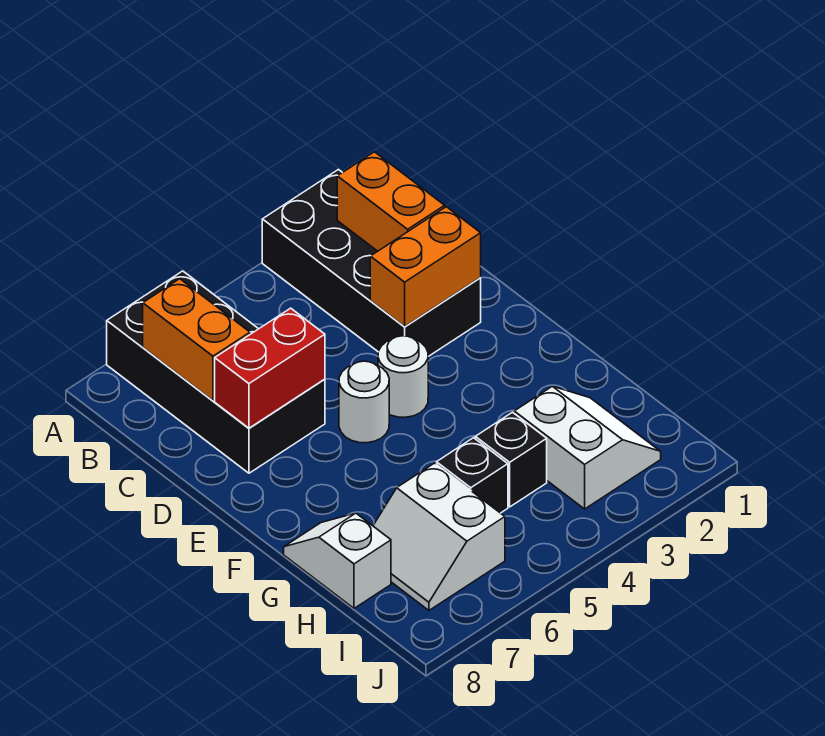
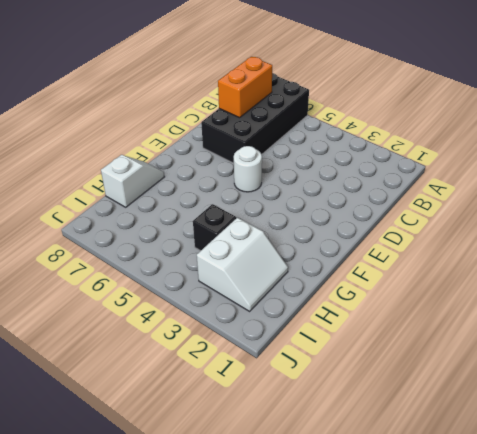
none -> black 2x4 brick [262,170,481,356]
none -> white 1x1 round brick [378,336,428,417]
none -> black 1x1 brick [437,438,508,513]

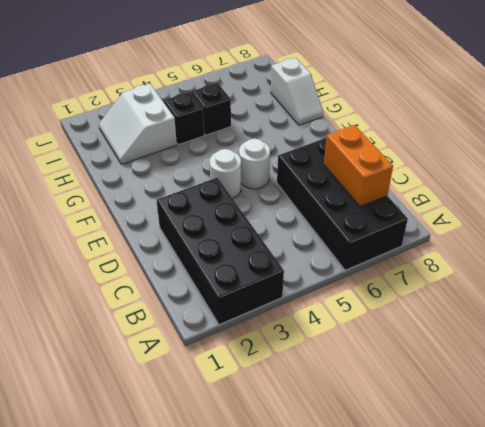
none -> white 2x2 slope [373,463,505,610]
none -> orange 1x2 brick [337,152,445,251]
none -> orange 1x2 brick [370,207,481,327]

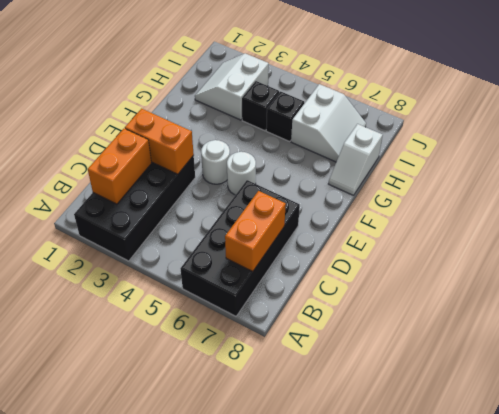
none -> red 1x2 brick [215,308,325,428]

